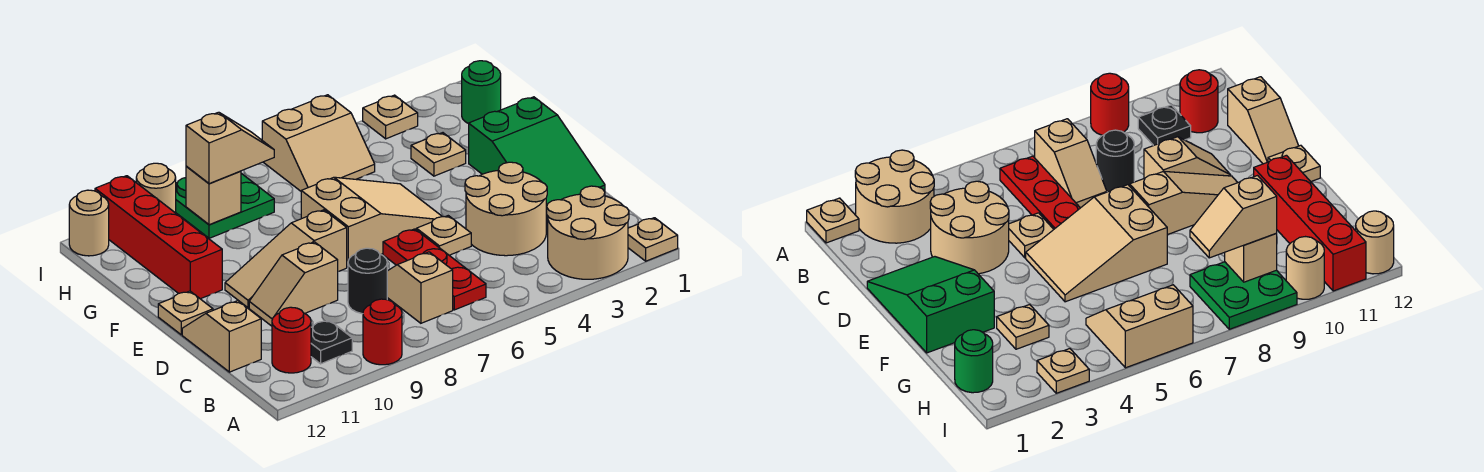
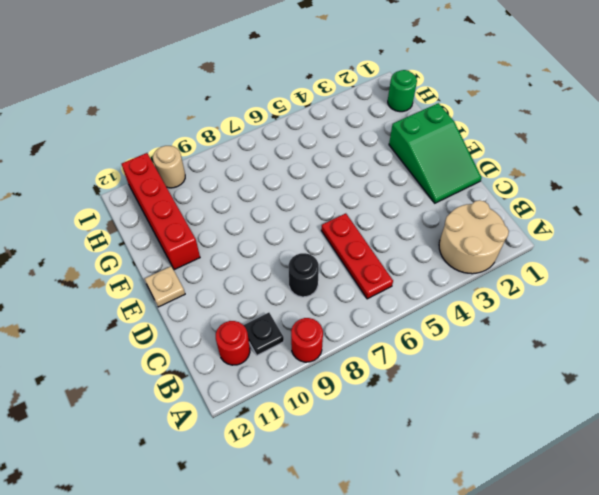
none -> tan 1x1 plate [628,218,678,261]
none -> tan 1x2 slope [387,252,453,323]
none -> tan 2x2 round brick [465,162,547,256]

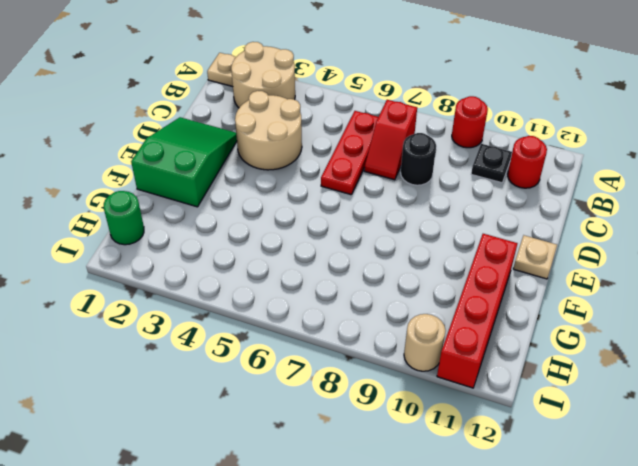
red 1x2 slope [364,100,417,180] -> tan 1x2 slope [387,252,453,323]
none -> tan 1x2 slope [182,301,261,372]
none -> tan 1x1 plate [416,216,471,255]
none -> tan 1x2 slope [249,242,338,326]

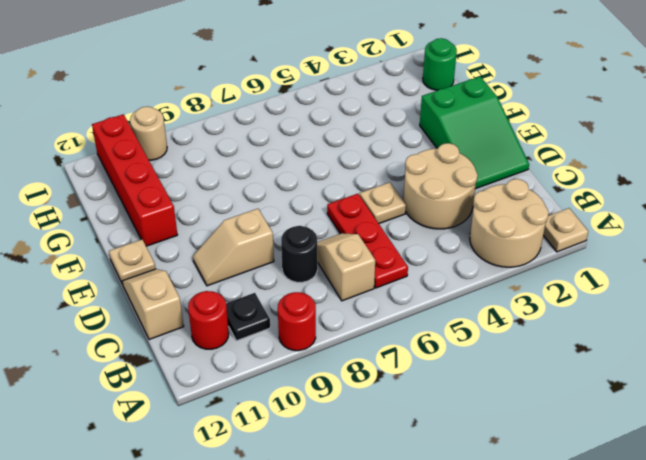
none -> tan 2x3 slope [301,177,442,267]
none -> tan 1x3 slope [225,210,347,308]
none -> tan 1x1 plate [411,133,466,176]

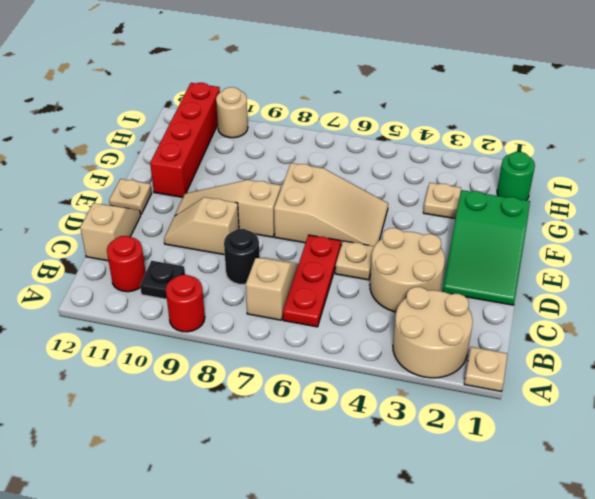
none -> tan 2x2 slope [262,95,375,191]
none -> green 2x2 plate [176,173,274,238]
none -> tan 1x1 plate [363,95,418,139]

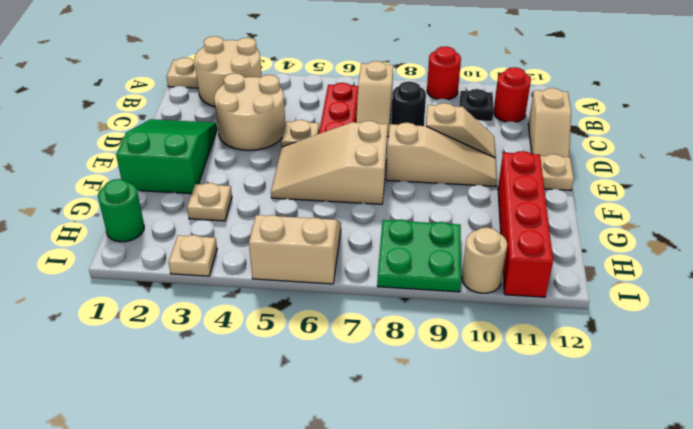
none -> tan 1x1 round brick [69,190,109,256]
none -> tan 1x1 brick [186,166,241,225]
none -> tan 1x2 slope [186,112,274,184]

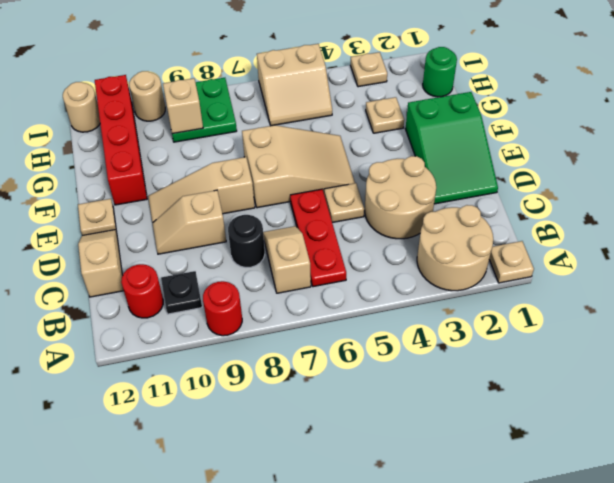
none -> tan 1x2 slope [186,112,274,184]

